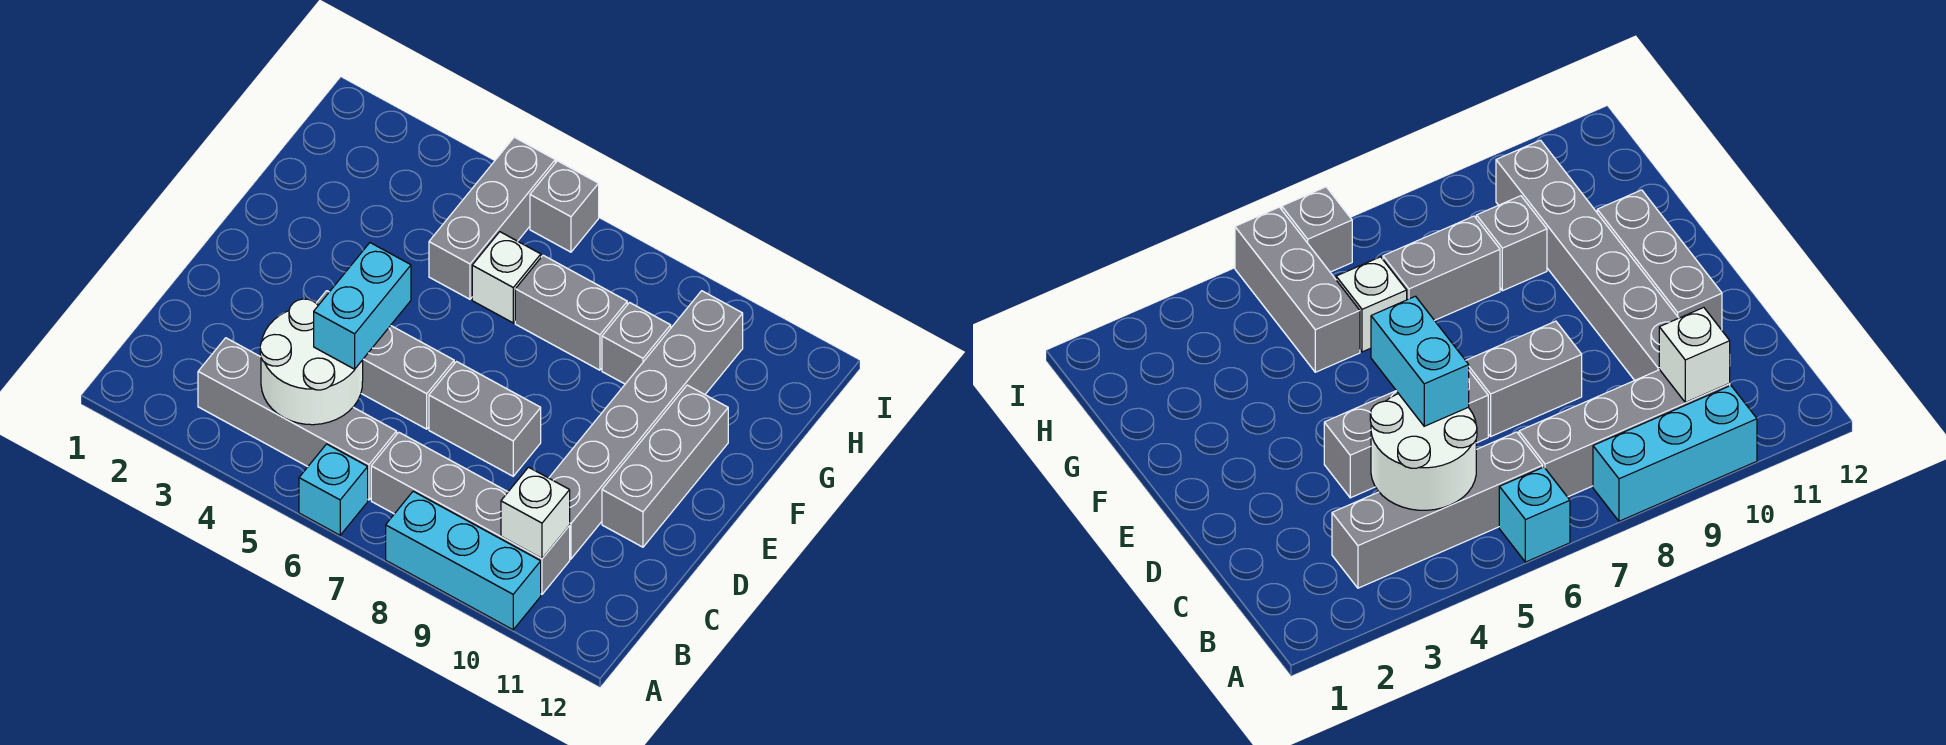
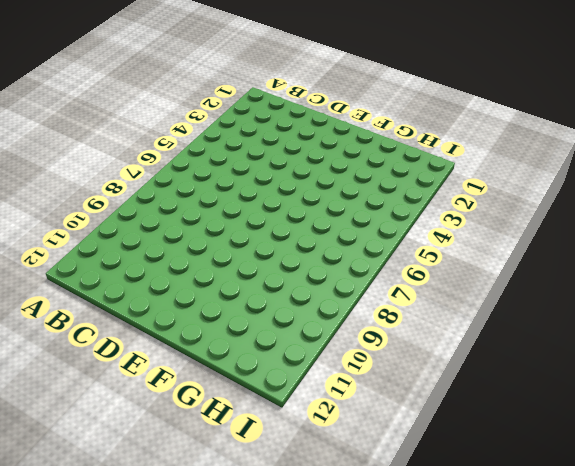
none -> cyan 1x1 brick [299,444,368,535]
none -> cyan 1x3 brick [386,491,541,630]
none -> grey 1x4 brick [198,338,397,500]

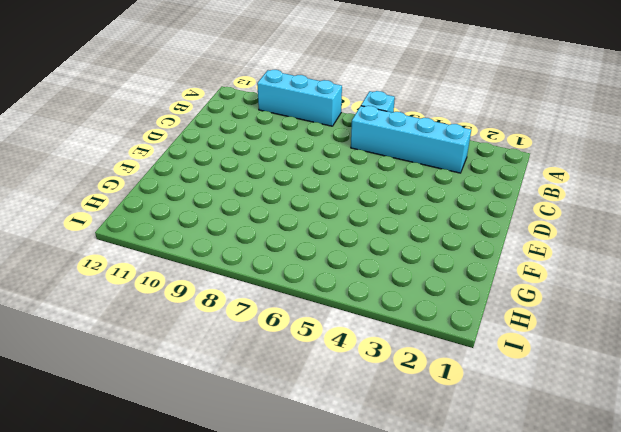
cyan 1x4 brick [351,106,471,173] -> grey 1x4 brick [198,338,397,500]
none -> grey 1x4 brick [371,432,570,594]
none -> grey 1x6 brick [549,291,743,559]
none -> grey 1x3 brick [316,291,454,429]

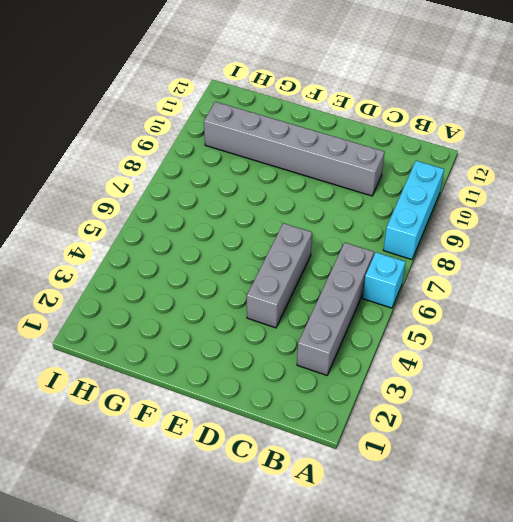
none -> grey 1x4 brick [371,432,570,594]
none -> grey 1x2 brick [429,362,541,476]
none -> grey 1x3 brick [602,385,728,547]

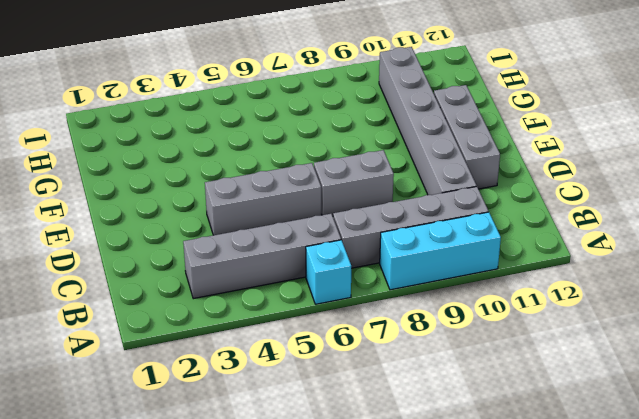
none -> grey 1x3 brick [429,137,555,299]
none -> white 1x1 brick [472,232,541,323]
none -> grey 1x2 brick [515,255,627,370]

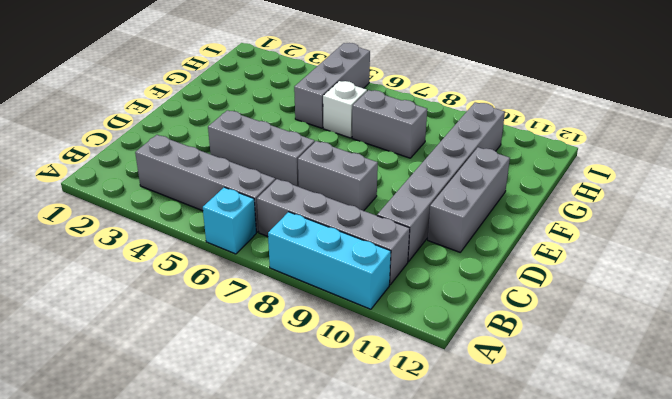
none -> grey 1x1 brick [602,303,671,384]
none -> grey 1x1 brick [530,161,599,252]
none -> white 2x2 round brick [260,299,363,425]

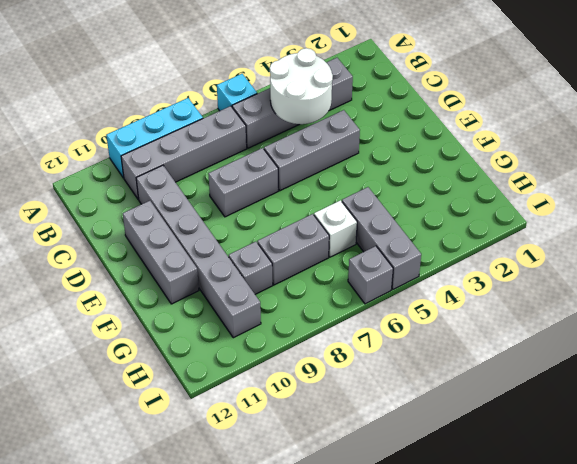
none -> white 1x1 brick [501,467,570,559]
none -> cyan 1x2 brick [314,243,411,369]

